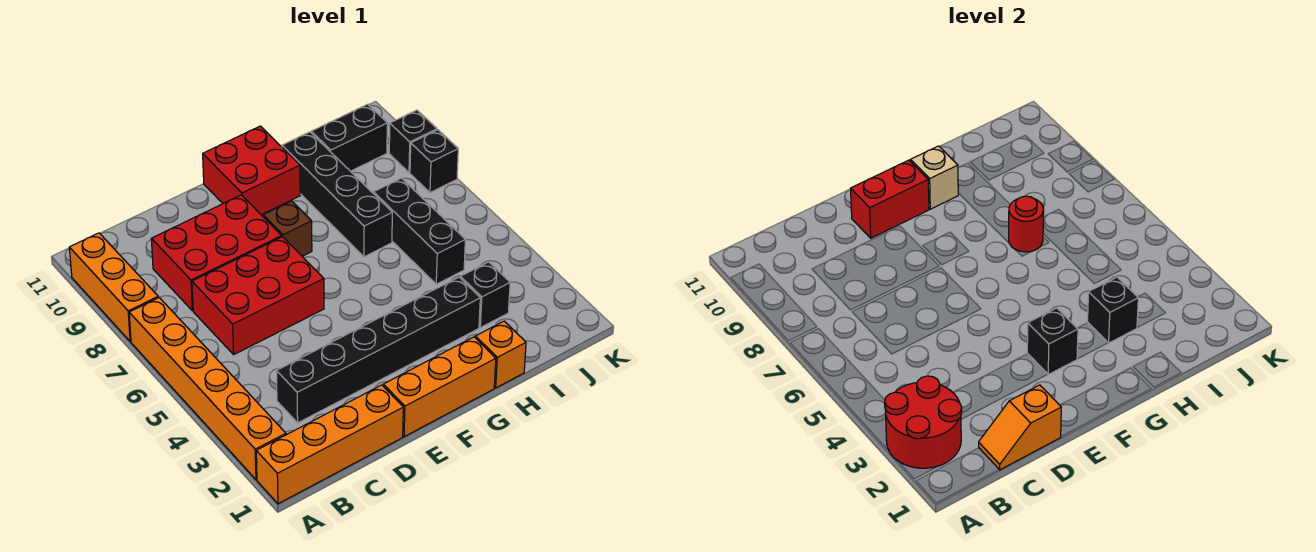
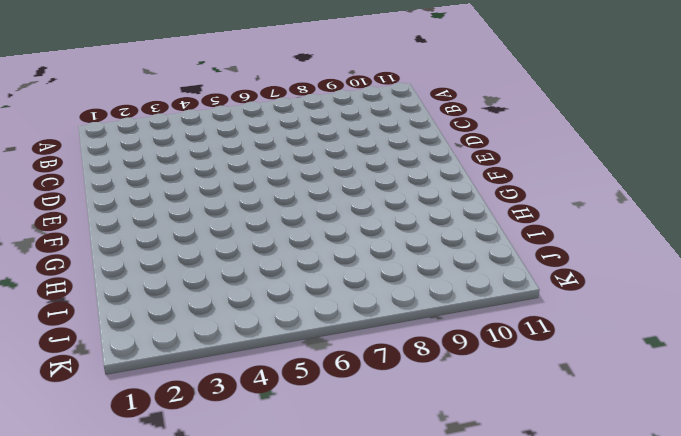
none -> orange 1x4 brick [256,385,403,504]
none -> orange 1x6 brick [129,298,286,480]
none -> orange 1x3 brick [69,233,158,342]

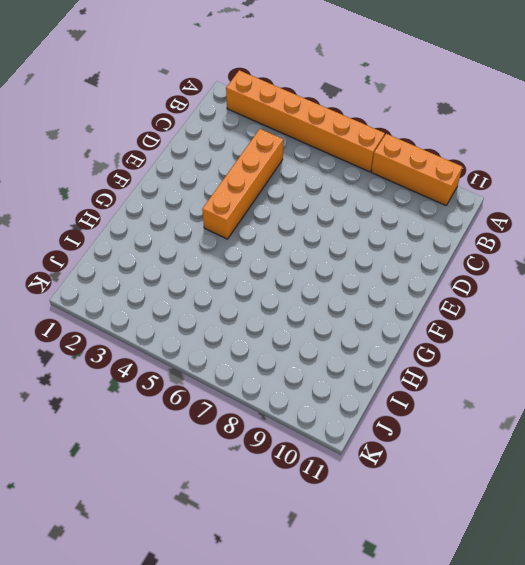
orange 1x4 brick [202,129,283,239] -> orange 1x4 brick moved to [256,385,403,504]
none -> black 1x6 brick [276,277,480,423]
none -> red 2x3 brick [192,237,324,354]
none -> red 2x3 brick [151,195,282,311]

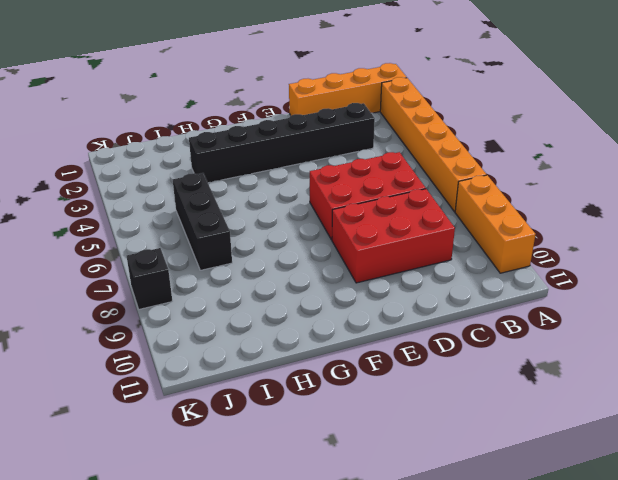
none -> orange 1x3 brick [383,337,496,437]
none -> brown 1x1 brick [263,201,312,256]
none -> red 2x2 brick [203,126,300,215]

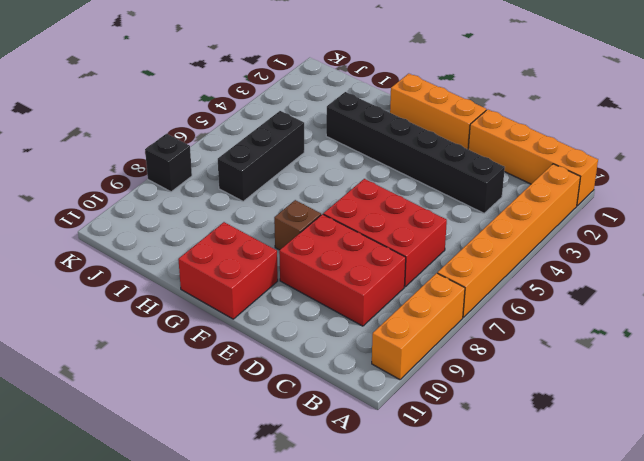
none -> orange 1x1 brick [475,321,526,388]
none -> black 1x4 brick [282,132,392,257]
none -> black 1x1 brick [460,262,510,328]

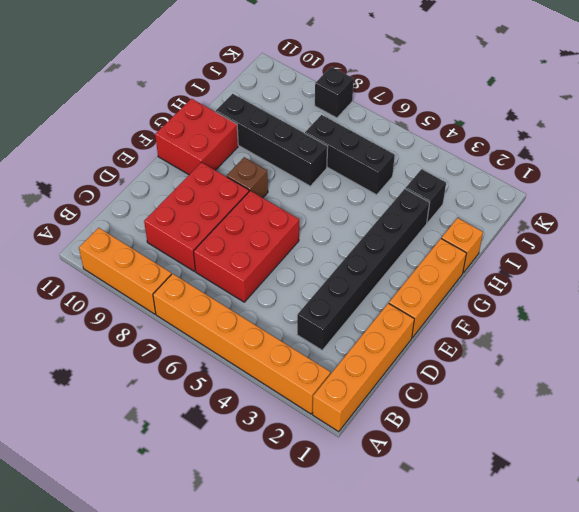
none -> black 1x2 brick [311,104,387,171]
none -> black 1x1 brick [389,110,437,173]
none -> red 2x2 round brick [885,376,962,468]

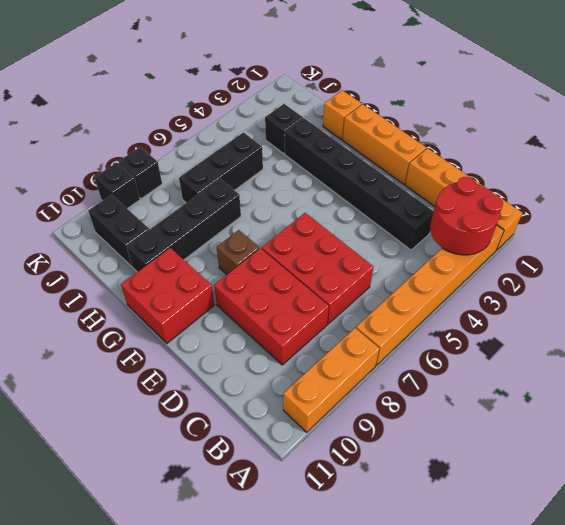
none -> orange 1x2 slope [979,385,1061,470]
none -> red 1x2 brick [851,160,929,238]
none -> black 1x1 brick [1027,308,1078,374]

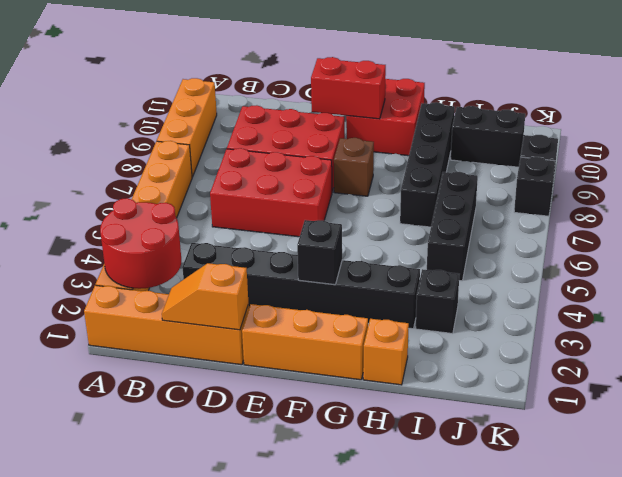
none -> tan 1x1 brick [910,146,958,209]
none -> black 1x1 brick [1088,277,1138,343]
none -> red 1x1 round brick [1009,196,1044,252]

